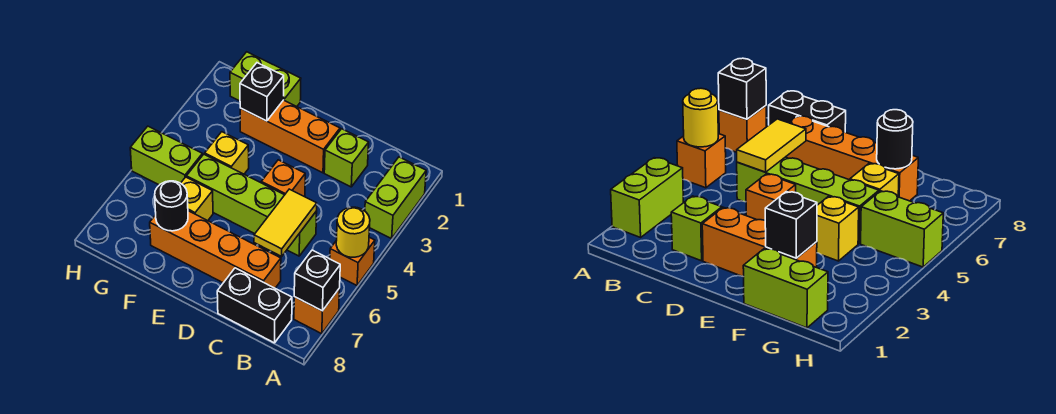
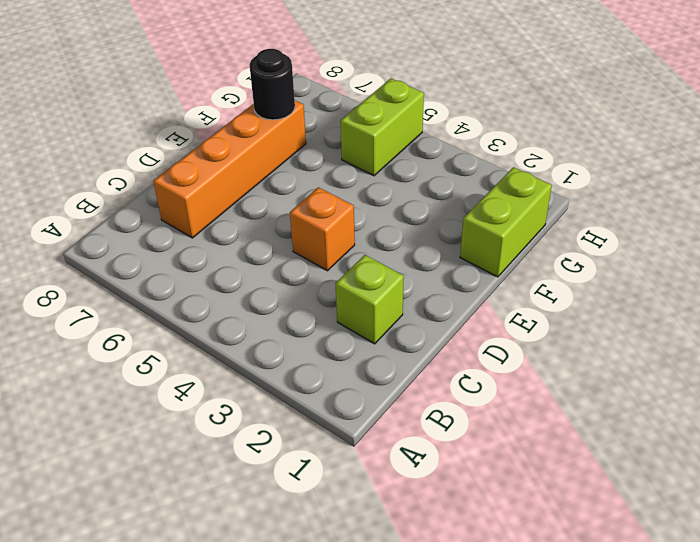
none -> lime 1x2 brick [365,157,426,239]
none -> orange 1x1 brick [330,237,375,286]
none -> orange 1x1 brick [294,288,340,334]

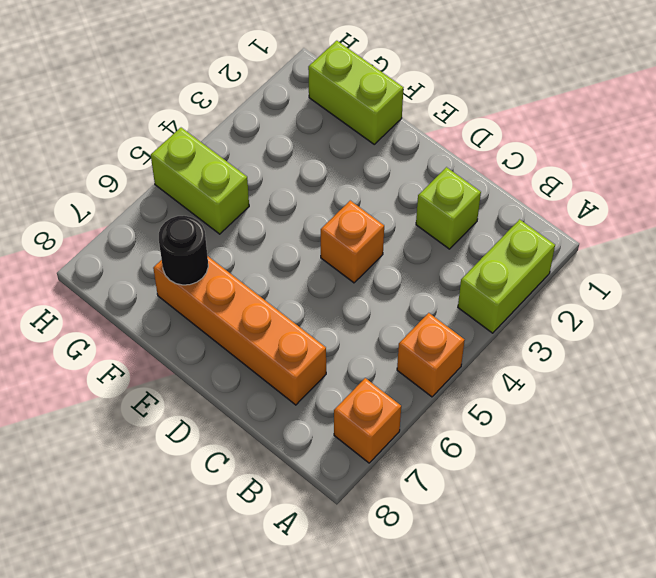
none -> black 1x2 brick [217,268,292,343]
none -> lime 1x4 brick [186,154,317,256]
none -> orange 1x3 brick [240,100,340,173]

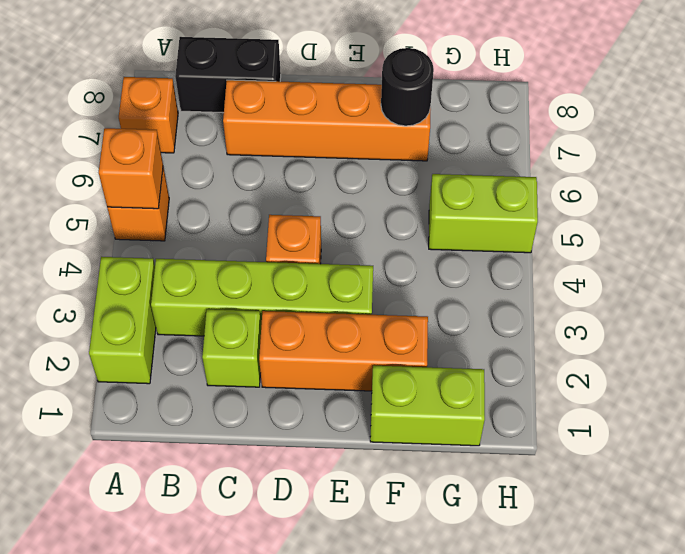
orange 1x1 brick [99,128,163,209] -> yellow 1x1 round brick [336,207,370,257]
lime 1x4 brick [151,259,373,336] -> lime 1x4 brick moved to [186,154,317,256]
none -> yellow 1x1 brick [205,132,249,174]
none -> yellow 1x1 brick [181,177,213,221]
none -> black 1x1 brick [294,250,340,311]

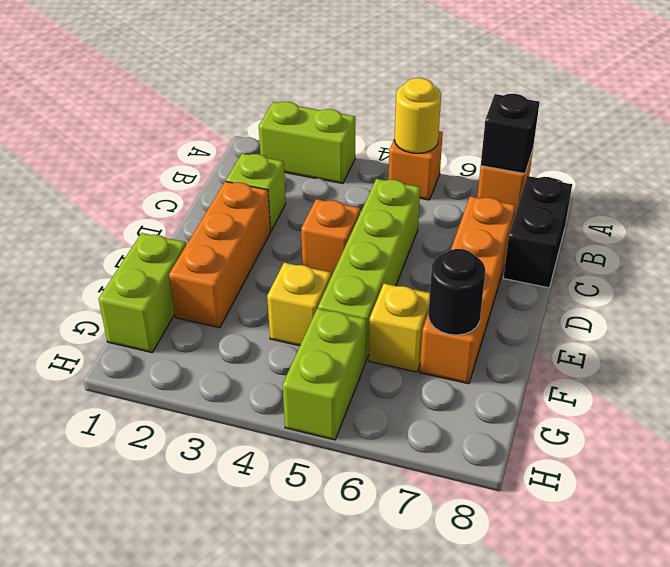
none -> yellow 1x2 tile [254,189,317,256]
none -> black 1x1 brick [240,63,284,121]

